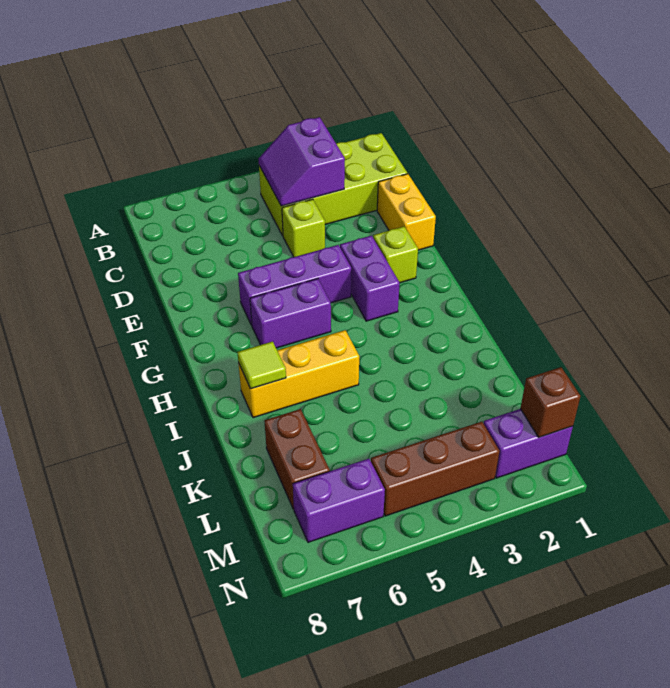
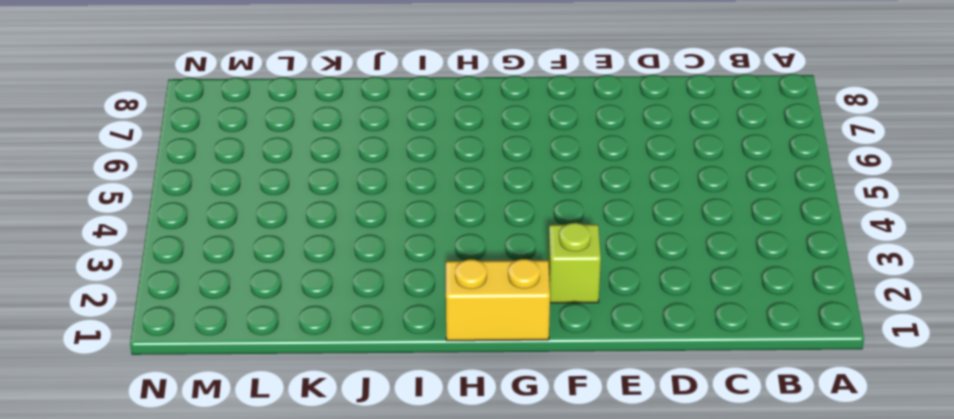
yellow 1x2 brick [446,259,550,341] -> yellow 1x2 brick moved to [377,174,436,250]
none -> lime 2x4 brick [259,133,407,236]
none -> lime 1x1 brick [282,199,325,257]
none -> purple 1x2 brick [340,236,400,321]

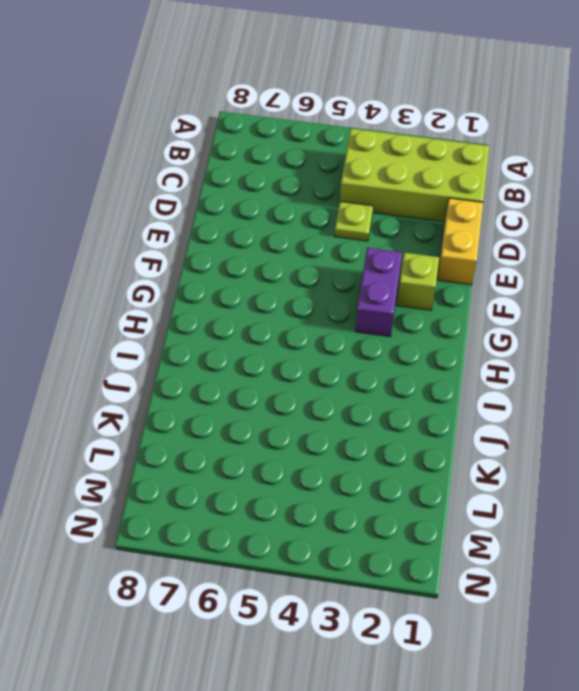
lime 1x1 plate [335,202,373,241] -> lime 1x1 brick [282,199,325,257]
none -> purple 1x3 brick [238,245,351,325]
none -> purple 1x2 brick [250,279,331,348]
none -> yellow 1x3 brick [238,330,359,418]

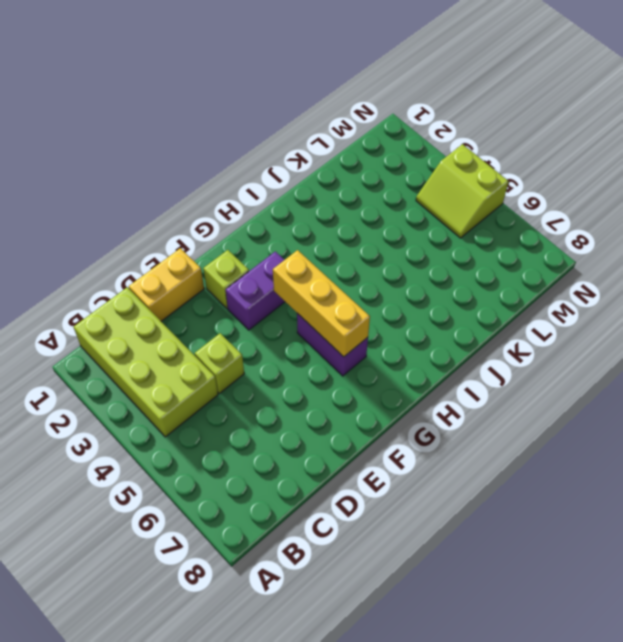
yellow 1x3 brick [273,250,370,357] -> yellow 1x3 brick moved to [238,330,359,418]
lime 2x2 slope [416,144,508,238] -> brown 1x3 brick [371,422,500,516]
none -> purple 1x3 brick [238,245,351,325]
none -> brown 1x2 brick [264,409,330,509]
none -> purple 1x2 brick [483,409,573,478]

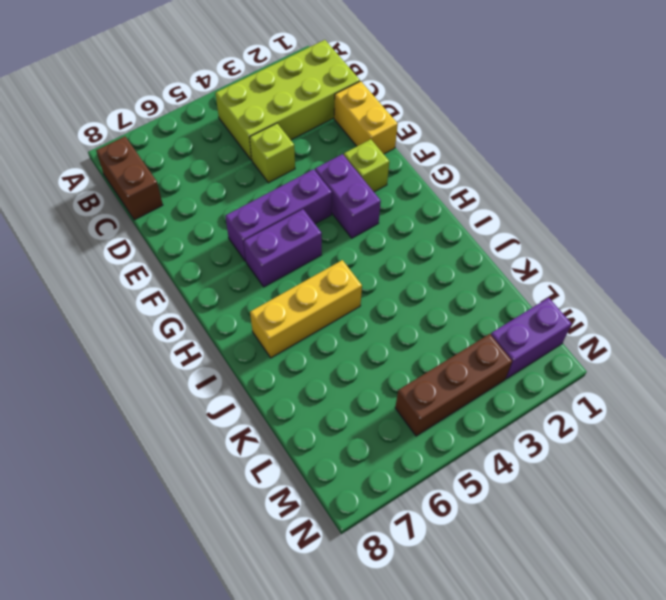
brown 1x2 brick [96,137,163,220] -> brown 1x2 brick moved to [264,409,330,509]
none -> purple 1x2 brick [293,459,385,542]
none -> purple 2x2 slope [258,117,345,206]
none -> lime 1x1 tile [237,341,286,389]

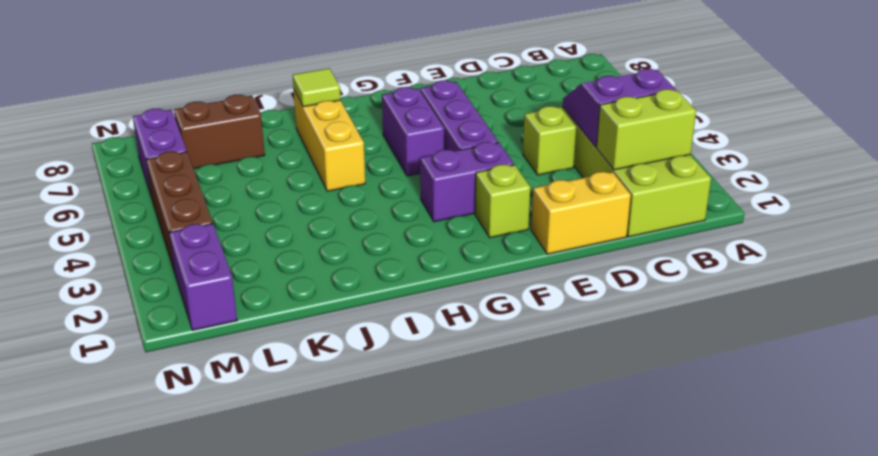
lime 1x2 brick [597,89,696,170] -> none
none -> brown 1x1 brick [520,367,580,437]

